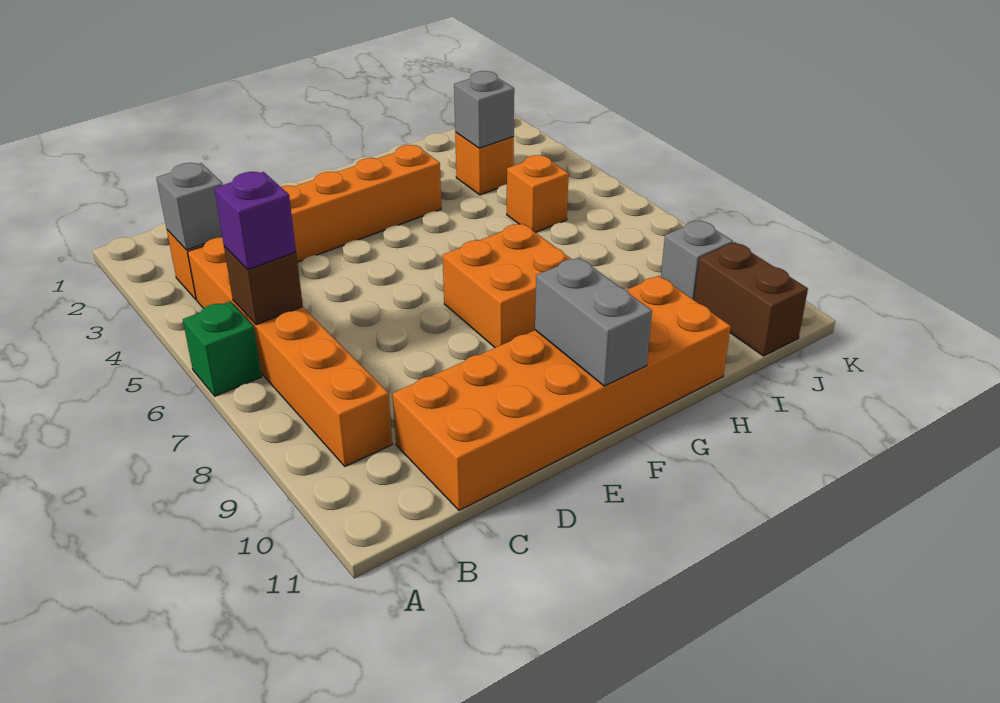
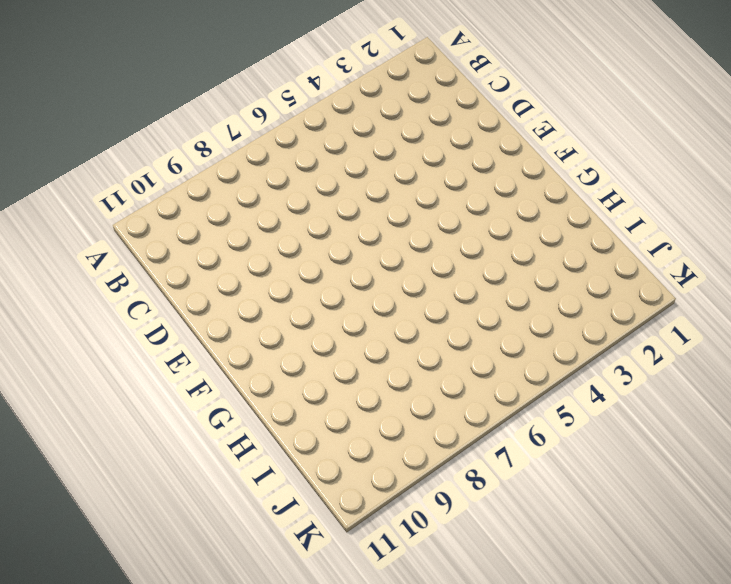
none -> green 1x1 brick [183,301,262,396]
none -> orange 1x6 brick [167,145,441,299]
none -> orange 1x6 brick [188,237,392,466]

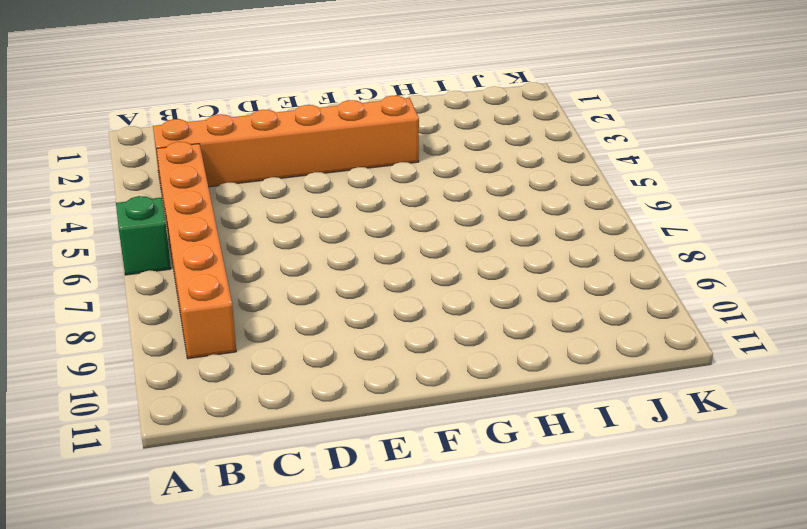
none -> orange 2x6 brick [392,276,731,511]
none -> orange 2x2 brick [443,224,571,348]
none -> orange 1x1 brick [455,133,514,195]

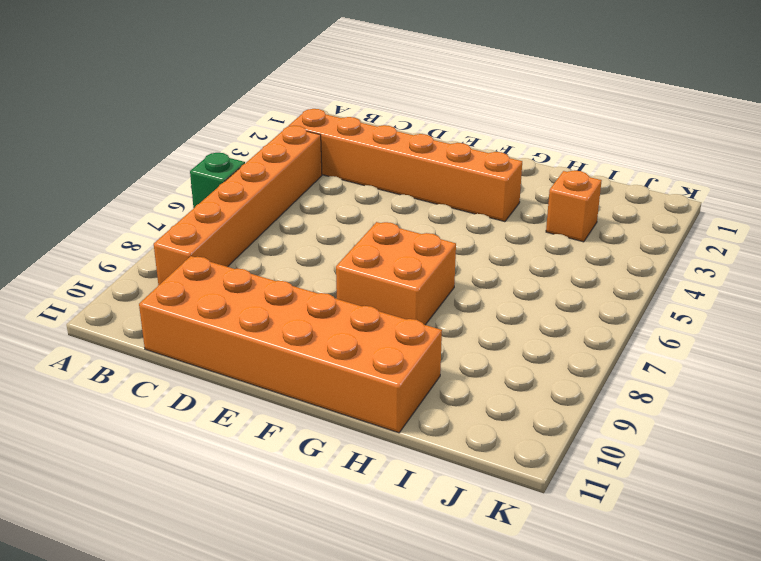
none -> orange 1x1 brick [507,155,569,233]
none -> grey 1x1 brick [661,220,733,300]
none -> brown 1x2 brick [694,242,808,356]

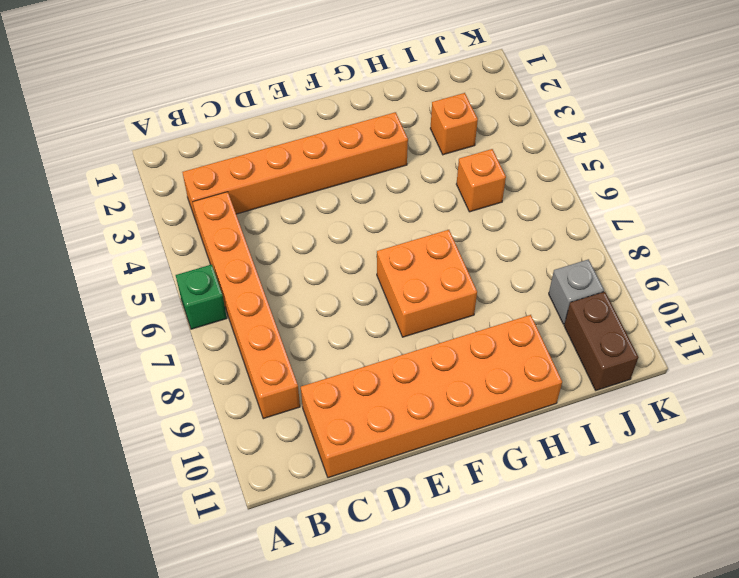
none -> grey 1x1 brick [156,163,223,250]
none -> brown 1x1 brick [224,246,303,325]
none -> grey 1x2 brick [535,258,652,386]

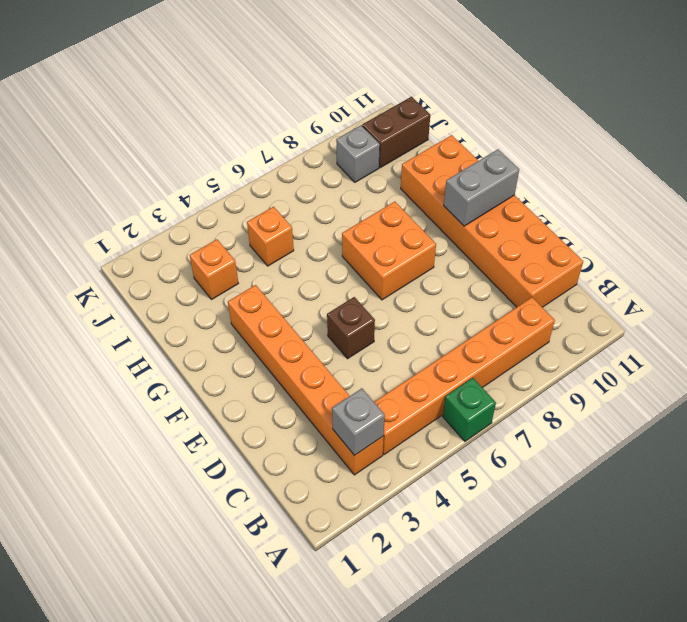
brown 1x1 brick [327,297,375,359] -> brown 1x1 brick moved to [224,246,303,325]
none -> grey 1x1 brick [454,71,514,148]
none -> purple 1x1 brick [214,172,296,270]

